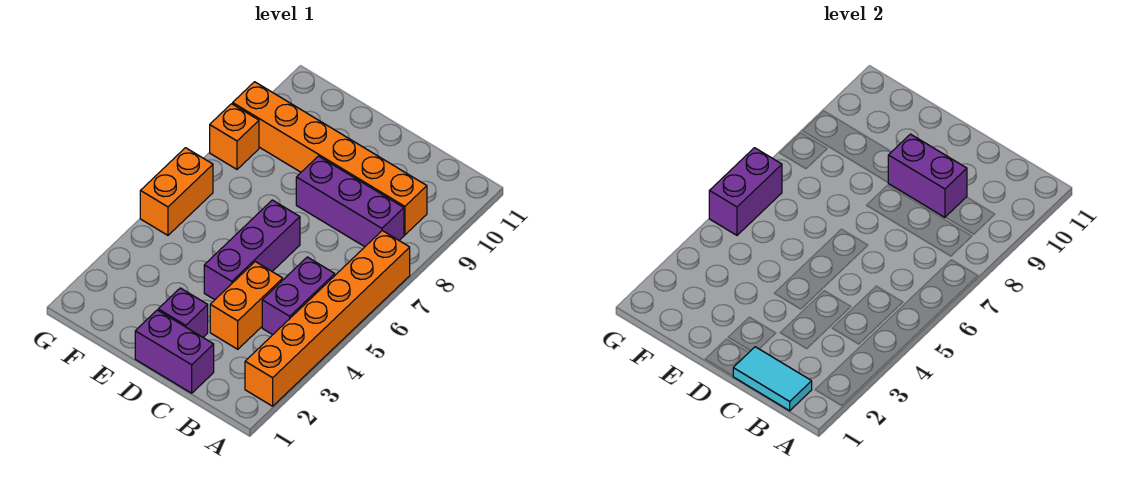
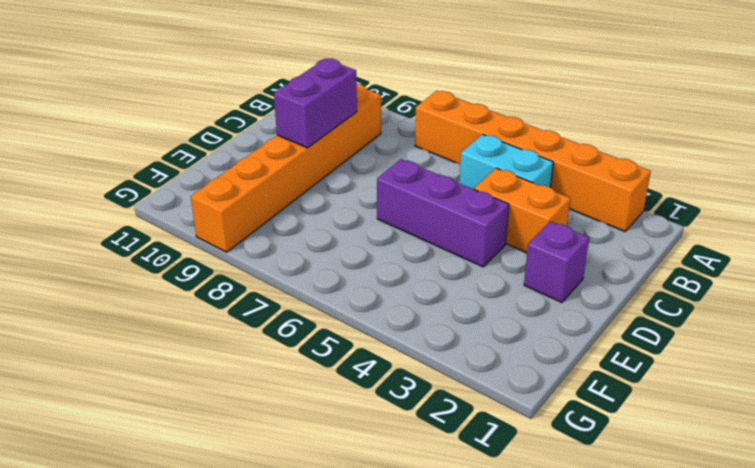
cyan 1x2 brick [460,134,553,189] -> purple 1x2 brick [262,257,335,335]
none -> purple 1x3 brick [296,156,404,247]
none -> purple 1x2 brick [135,310,214,393]
none -> orange 1x2 brick [140,148,213,235]

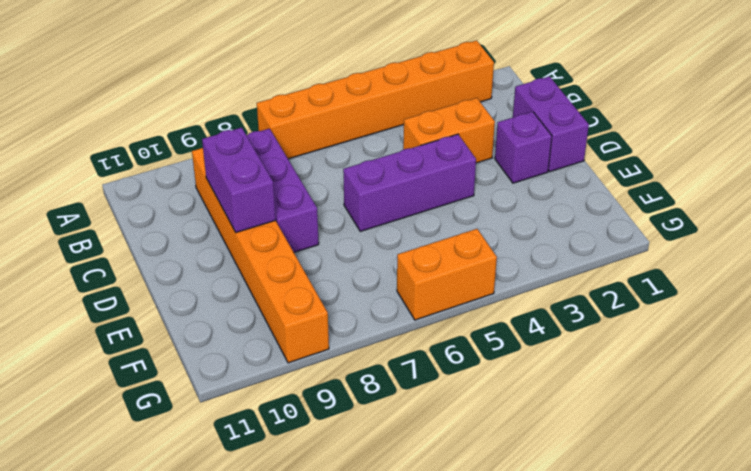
none -> purple 1x2 brick [262,257,335,335]
none -> orange 1x1 brick [210,104,259,169]
none -> cyan 1x2 tile [733,347,812,411]

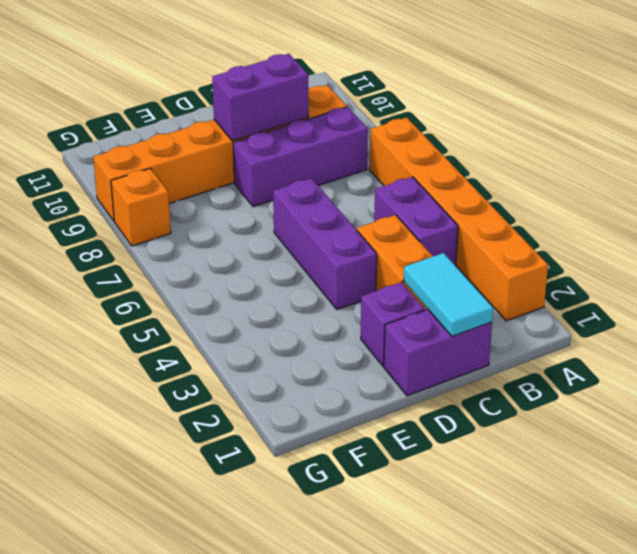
cyan 1x2 tile [404,253,493,337] -> cyan 1x2 tile turned to [733,347,812,411]
none -> orange 1x2 brick [140,148,213,235]
none -> purple 1x2 brick [709,148,782,235]

